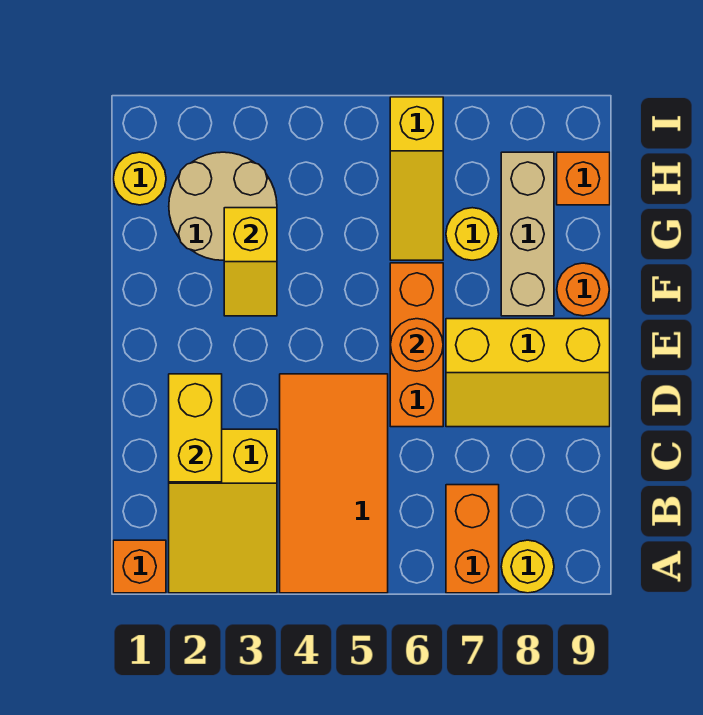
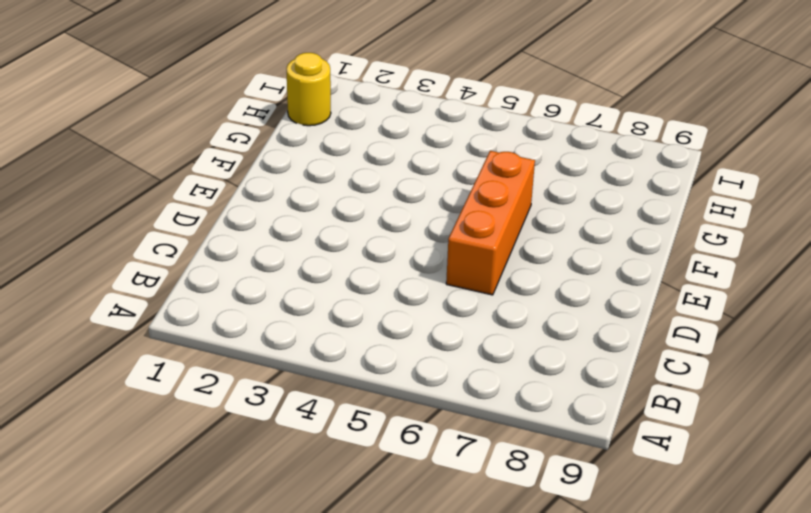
none -> orange 1x1 brick [113,540,166,593]
none -> yellow 2x3 slope [169,429,277,593]
none -> orange 2x4 tile [280,374,388,593]

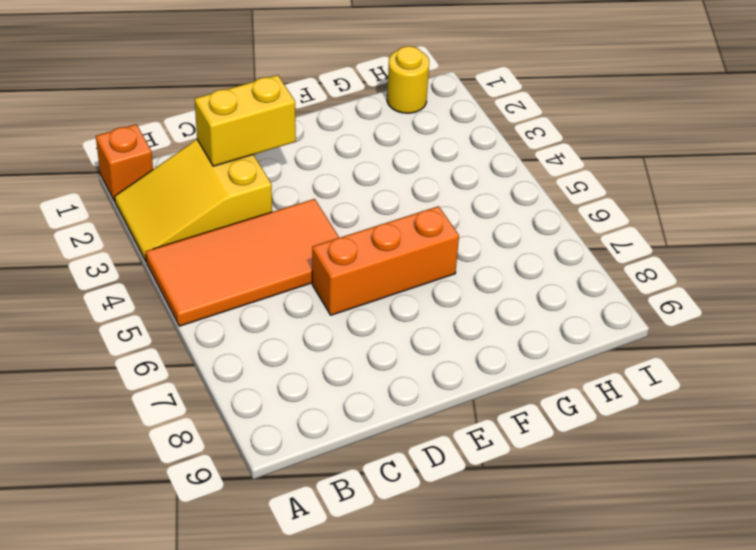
none -> orange 1x2 brick [446,485,499,593]
none -> yellow 1x1 round brick [501,540,554,593]
none -> yellow 2x3 slope [446,319,610,427]

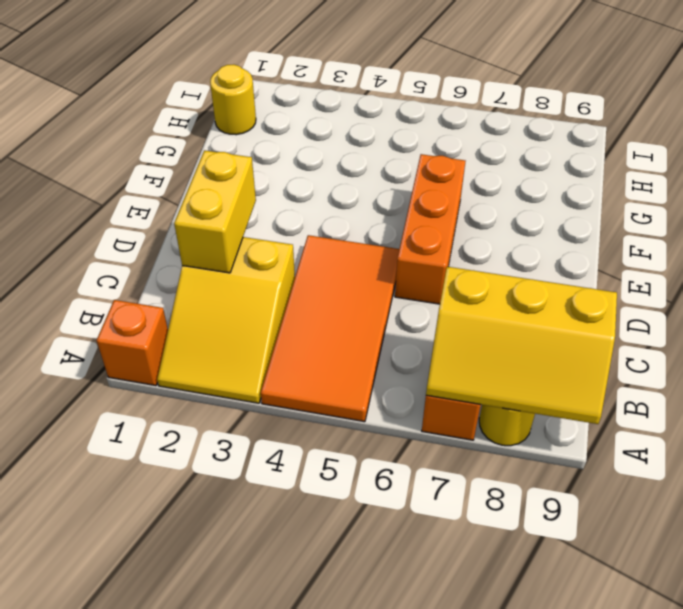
yellow 2x3 slope [426,267,617,424] -> yellow 2x3 slope moved to [446,319,610,427]
none -> tan 1x3 brick [501,152,554,316]
none -> orange 1x1 round brick [557,263,609,316]
none -> tan 2x2 round brick [169,152,277,260]

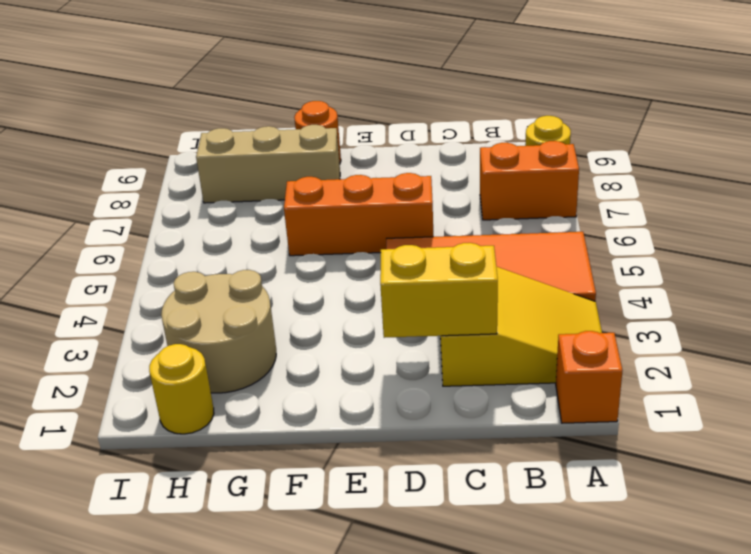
none -> yellow 2x3 slope [446,319,610,427]
none -> yellow 1x3 slope [390,97,443,260]
none -> yellow 1x1 round brick [446,208,499,260]

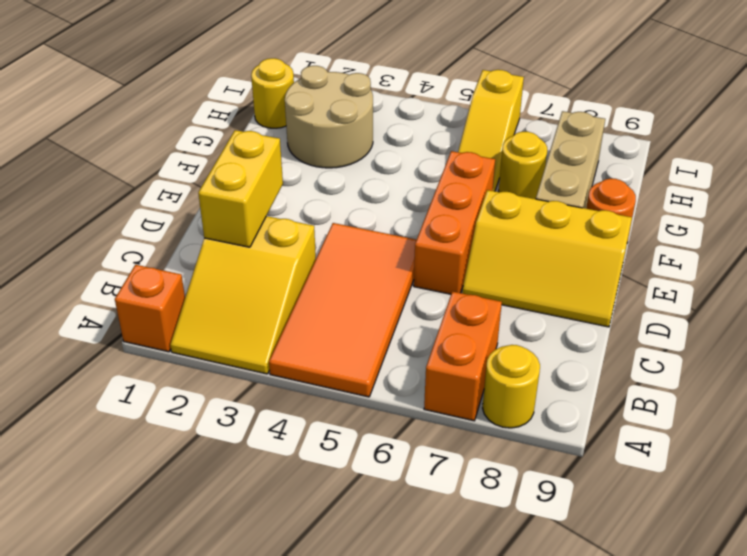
none -> orange 1x1 brick [557,152,610,205]
none -> orange 1x1 round brick [391,319,443,371]
none -> yellow 1x2 slope [224,208,277,316]

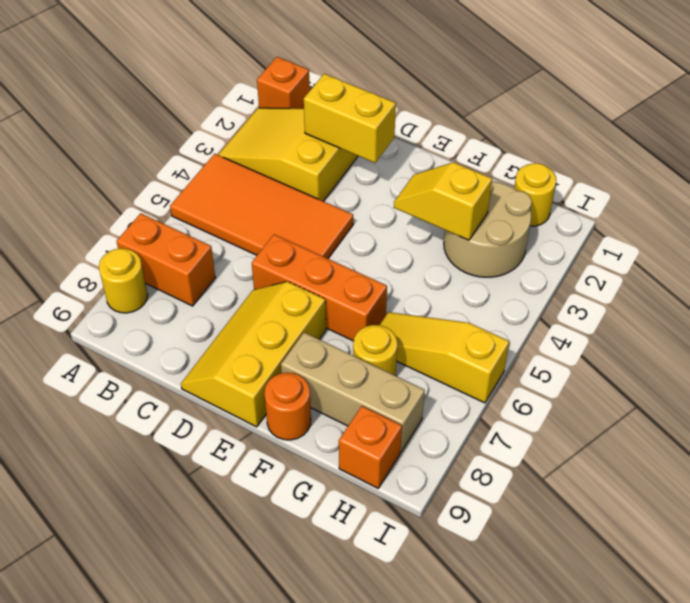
none -> orange 1x1 round brick [391,319,443,371]

